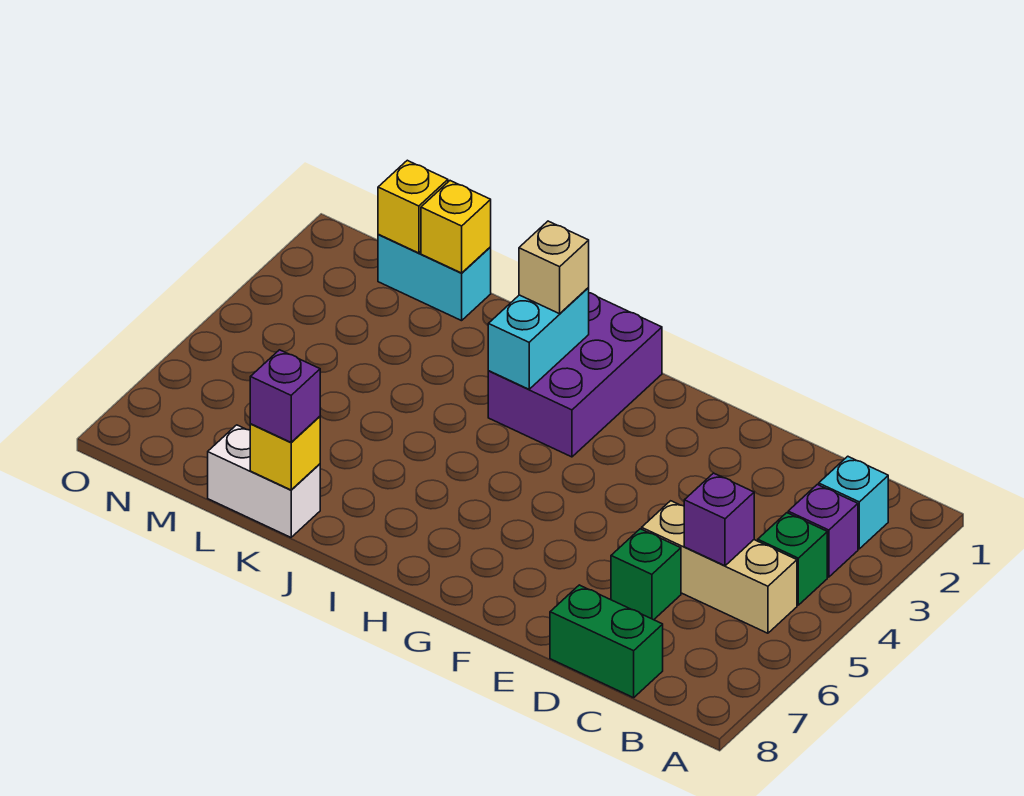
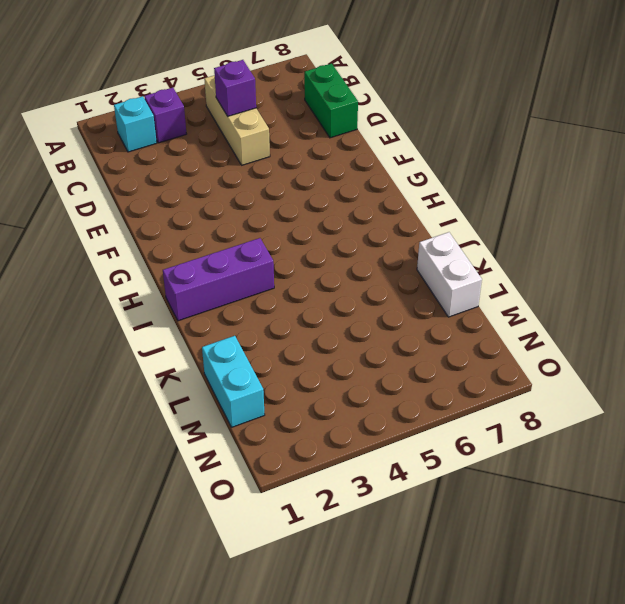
purple 1x3 brick [163,238,274,321] -> purple 2x3 brick [488,293,662,457]
none -> green 1x1 brick [758,513,827,605]
none -> green 1x1 brick [611,529,681,620]
none -> cyan 1x2 brick [488,288,589,389]

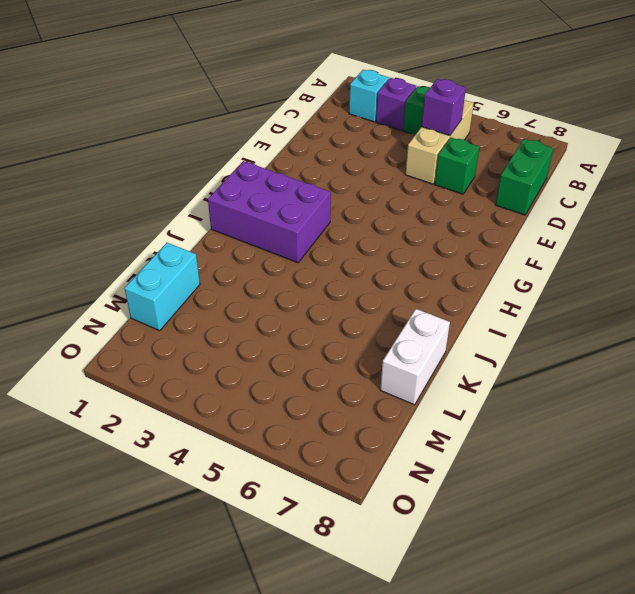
none -> cyan 1x2 brick [488,288,589,389]
none -> yellow 1x1 brick [250,416,320,490]
none -> yellow 1x1 brick [421,181,491,273]

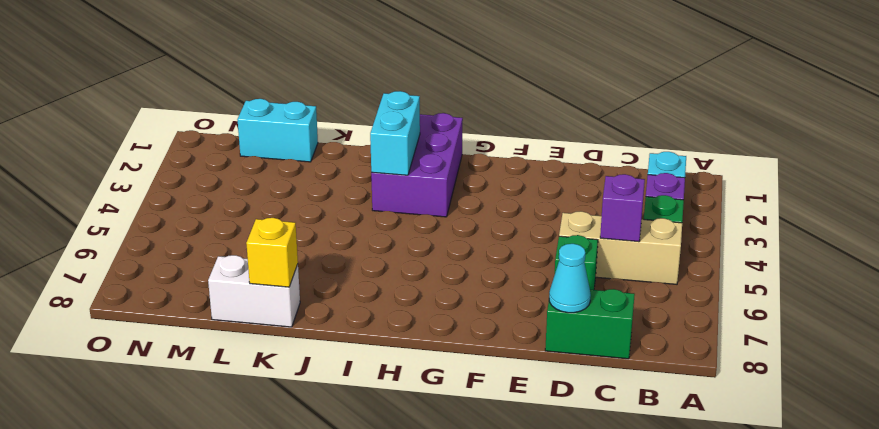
cyan 1x1 cone [549,244,591,313] -> none
none -> yellow 1x1 brick [421,181,491,273]
none -> yellow 1x1 brick [378,160,448,253]
none -> tan 1x1 brick [519,221,589,314]

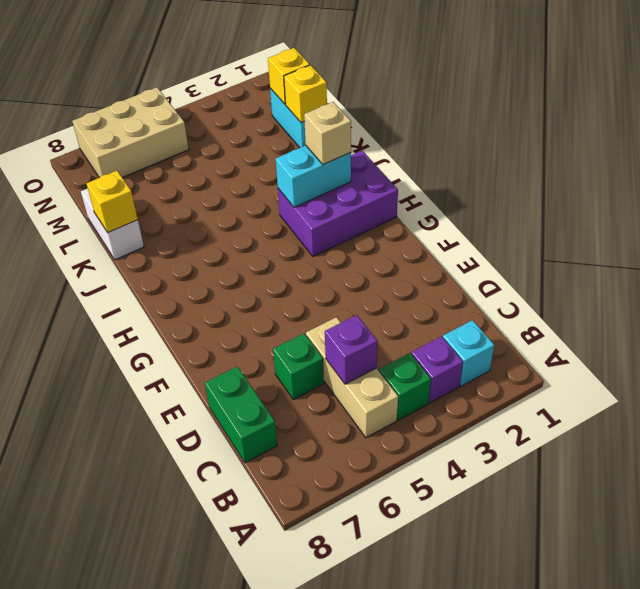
tan 2x3 brick [73,87,189,178] -> none
none -> purple 1x1 brick [250,350,320,442]

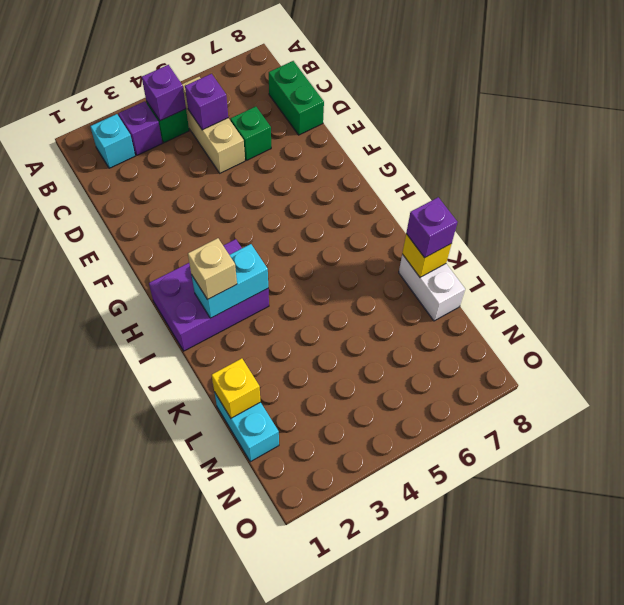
purple 1x1 brick [142,65,186,121] -> none
none -> yellow 1x1 brick [378,160,448,253]

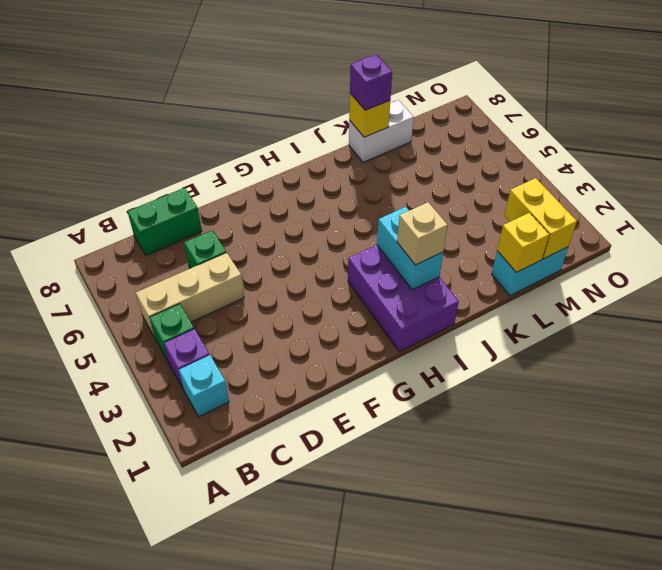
yellow 1x2 brick [504,178,577,259] -> yellow 1x1 brick [378,160,448,253]
none -> purple 1x1 brick [684,473,754,566]

